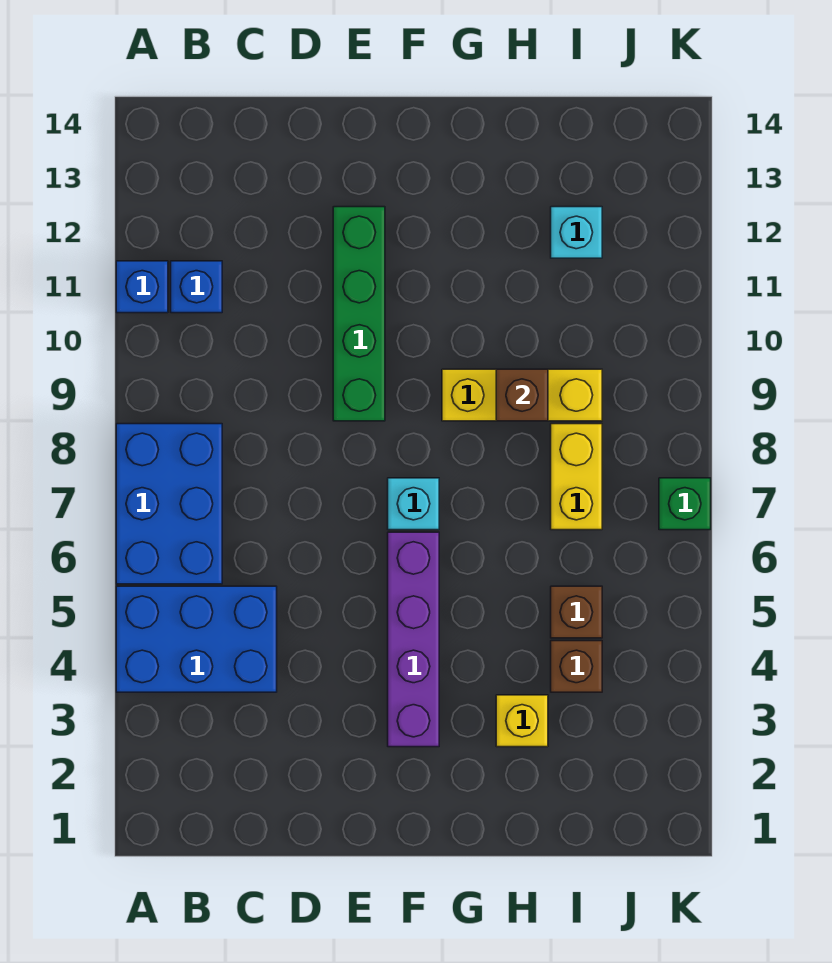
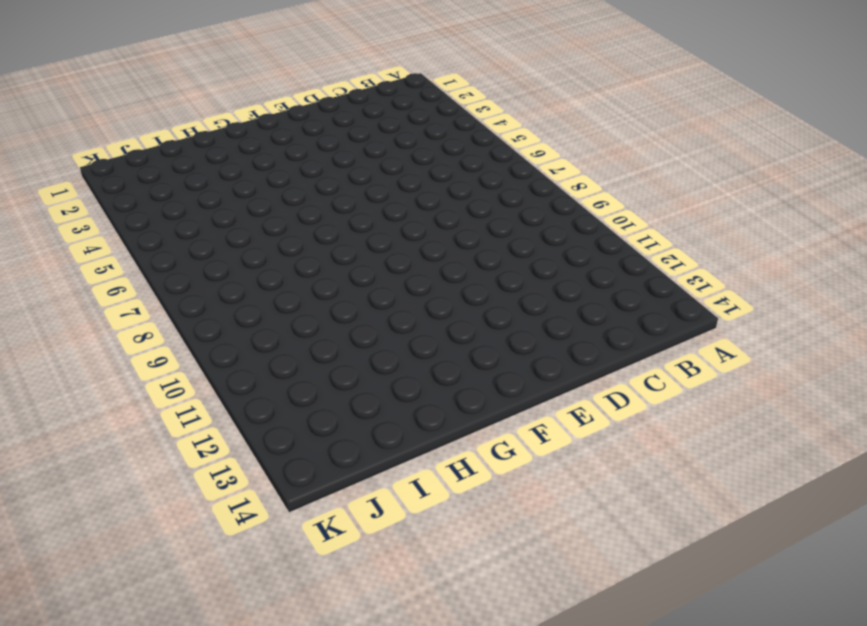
none -> blue 2x3 brick [116,586,277,692]
none -> blue 2x3 brick [116,424,222,584]
none -> blue 1x1 brick [116,261,168,313]

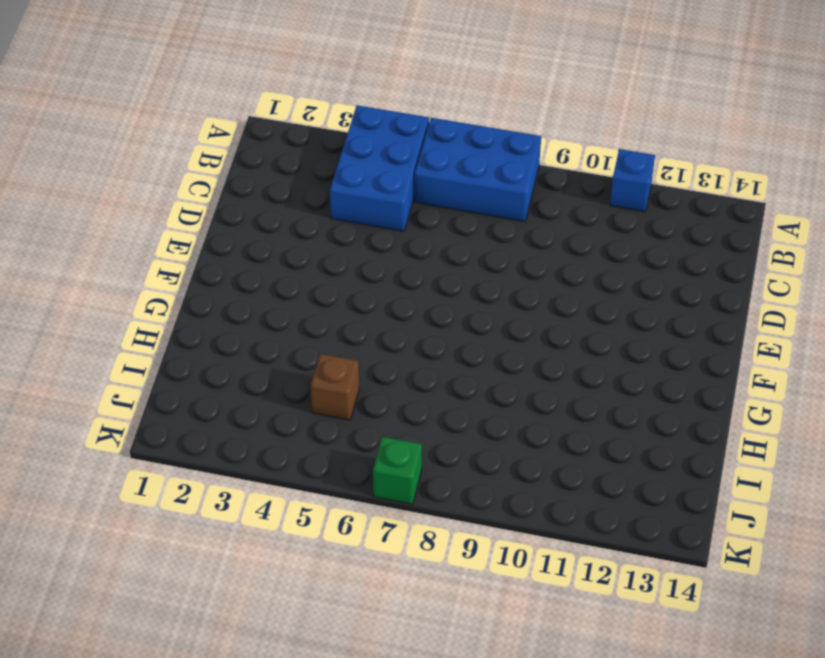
none -> blue 1x1 brick [171,261,222,313]
none -> green 1x4 brick [333,207,385,421]
none -> purple 1x4 brick [388,532,439,747]

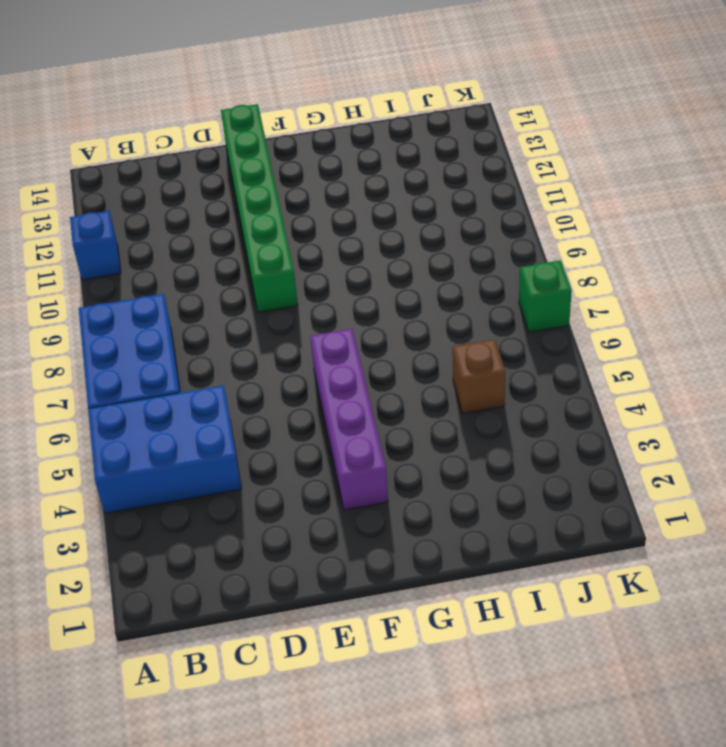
green 1x6 brick [221,104,298,312] -> green 1x4 brick [333,207,385,421]
none -> blue 1x1 brick [171,261,222,313]
none -> cyan 1x1 brick [388,478,439,530]
none -> yellow 1x3 brick [442,369,602,421]

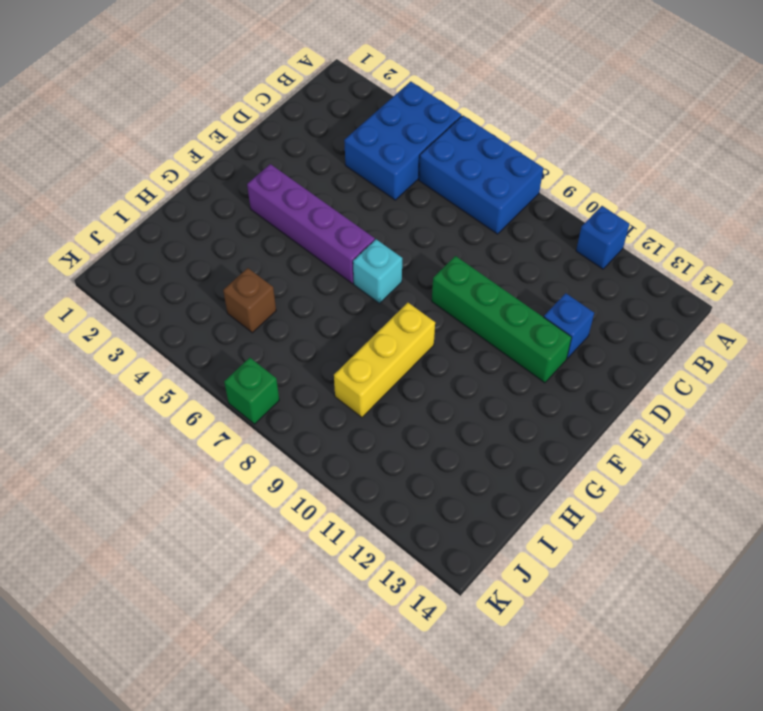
blue 1x1 brick [544,293,594,359] -> blue 1x1 brick moved to [171,261,222,313]
none -> yellow 1x1 brick [496,695,548,747]
none -> brown 1x1 brick [551,641,602,692]
none -> yellow 1x2 brick [551,424,602,530]

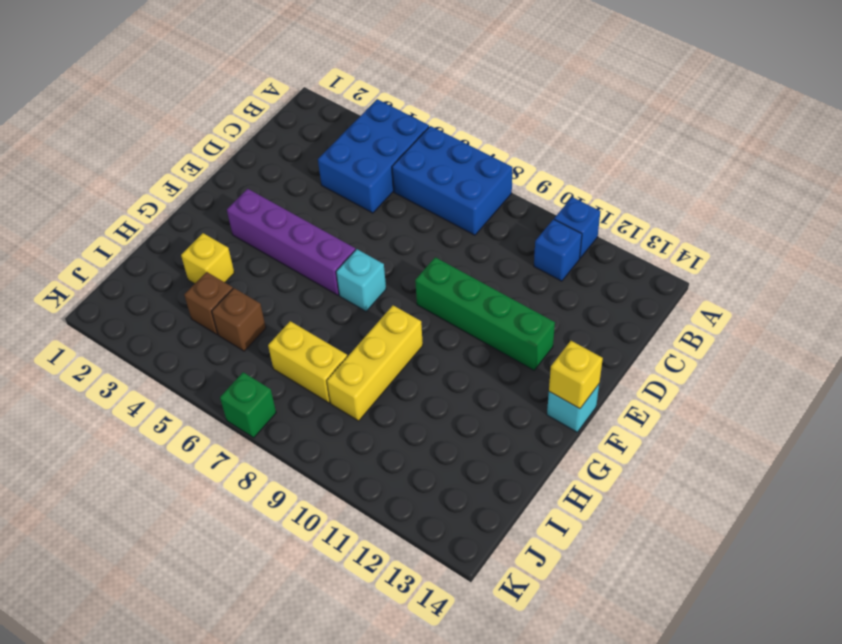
cyan 1x1 brick [547,384,599,432] -> cyan 1x1 brick moved to [551,207,602,258]
yellow 1x1 brick [549,341,603,409] -> none
none -> brown 1x1 brick [496,369,548,421]

